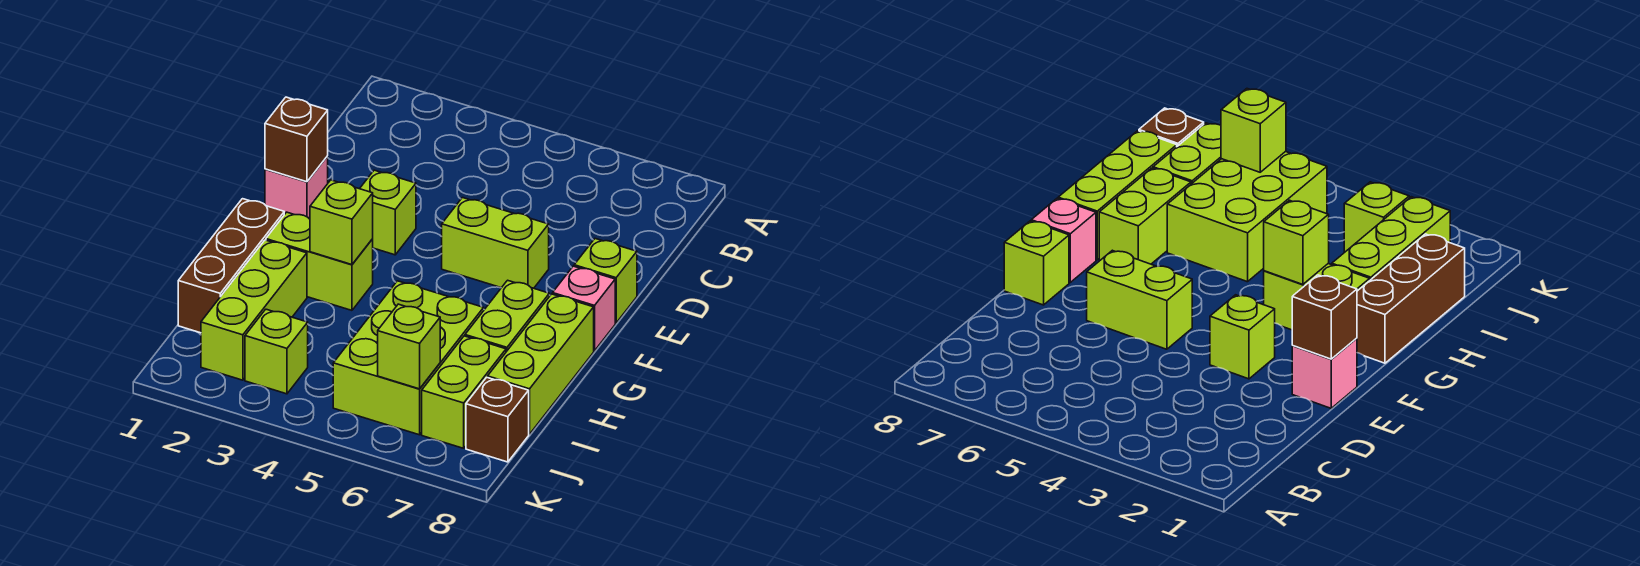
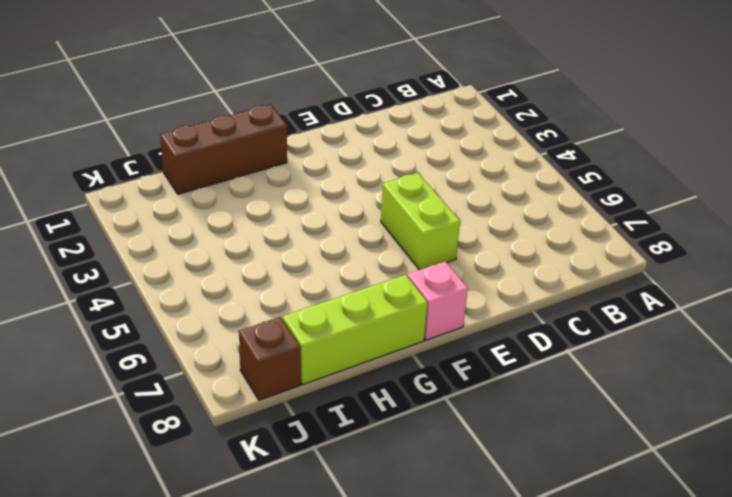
none -> pink 1x1 brick [265,156,328,219]
none -> lime 1x1 brick [360,170,416,255]
none -> lime 1x1 brick [574,239,637,323]

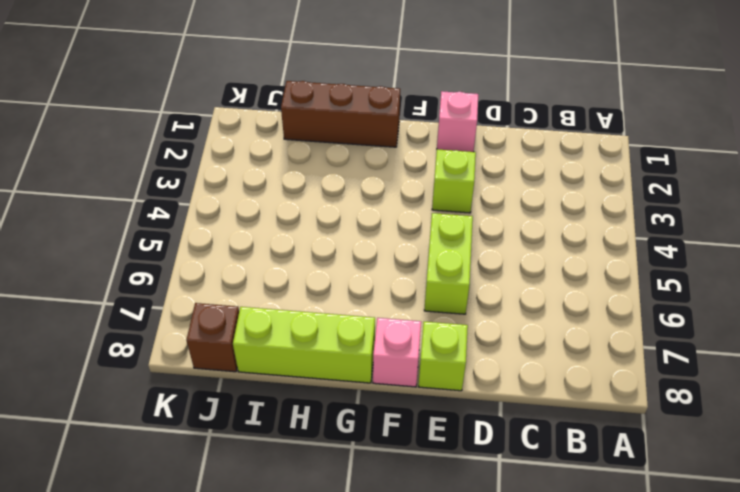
none -> lime 1x2 brick [266,212,373,310]
none -> lime 1x2 brick [465,280,549,352]
none -> lime 1x3 brick [201,240,307,380]

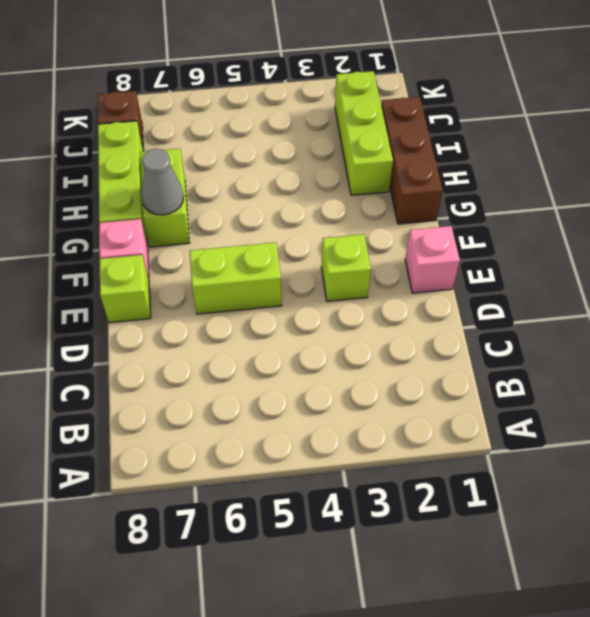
grey 1x1 cone [141,149,184,215] -> none
none -> lime 1x2 brick [266,212,373,310]
none -> lime 2x3 brick [333,281,484,435]
none -> lime 1x2 brick [422,336,506,448]

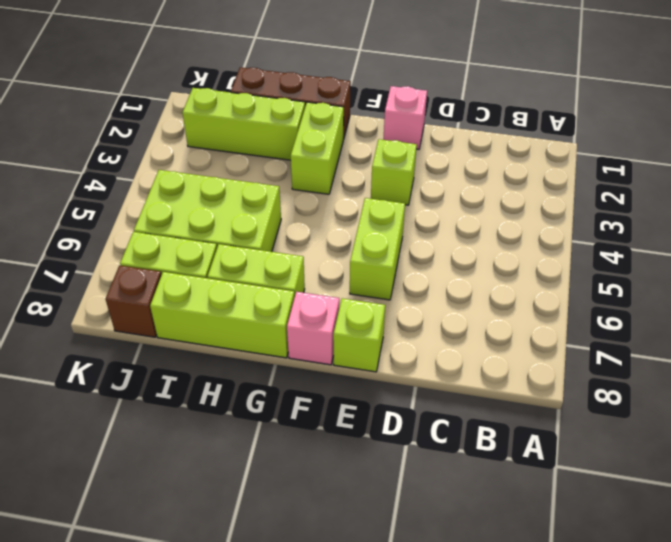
none -> lime 1x1 brick [245,309,308,394]
none -> brown 1x1 brick [265,97,328,182]
none -> lime 1x1 brick [310,180,373,265]

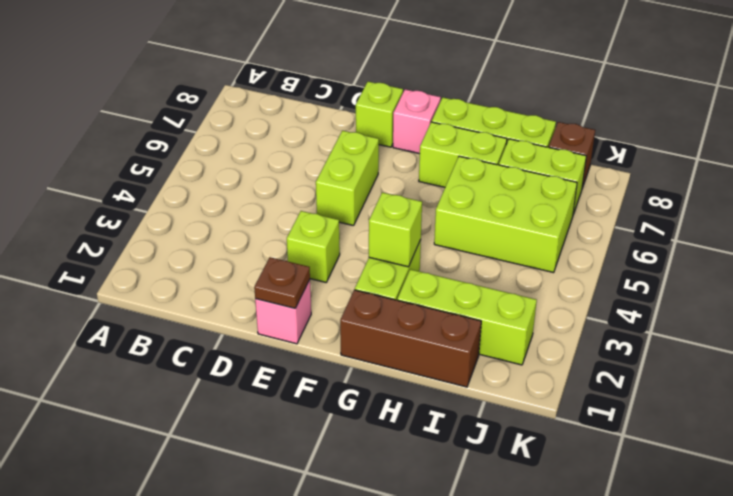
brown 1x1 plate [254,257,310,308] -> brown 1x1 brick [265,97,328,182]
none -> lime 1x1 brick [245,309,308,394]
none -> lime 1x1 brick [378,304,440,389]

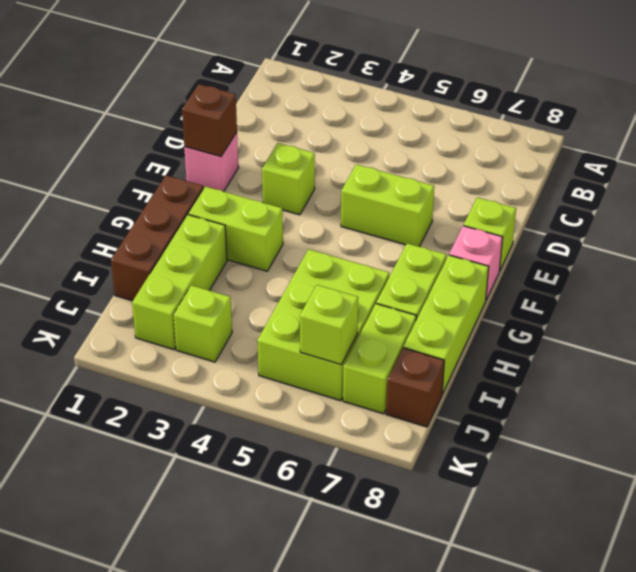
none -> lime 1x1 brick [310,180,373,265]

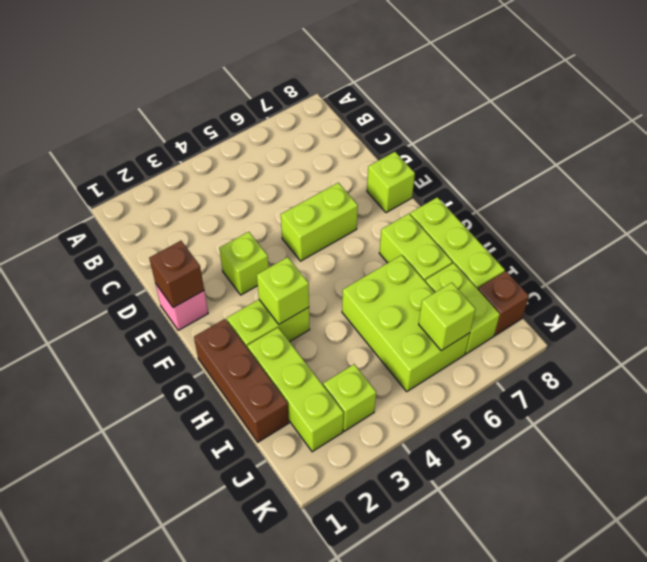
none -> pink 1x1 brick [553,266,615,351]

